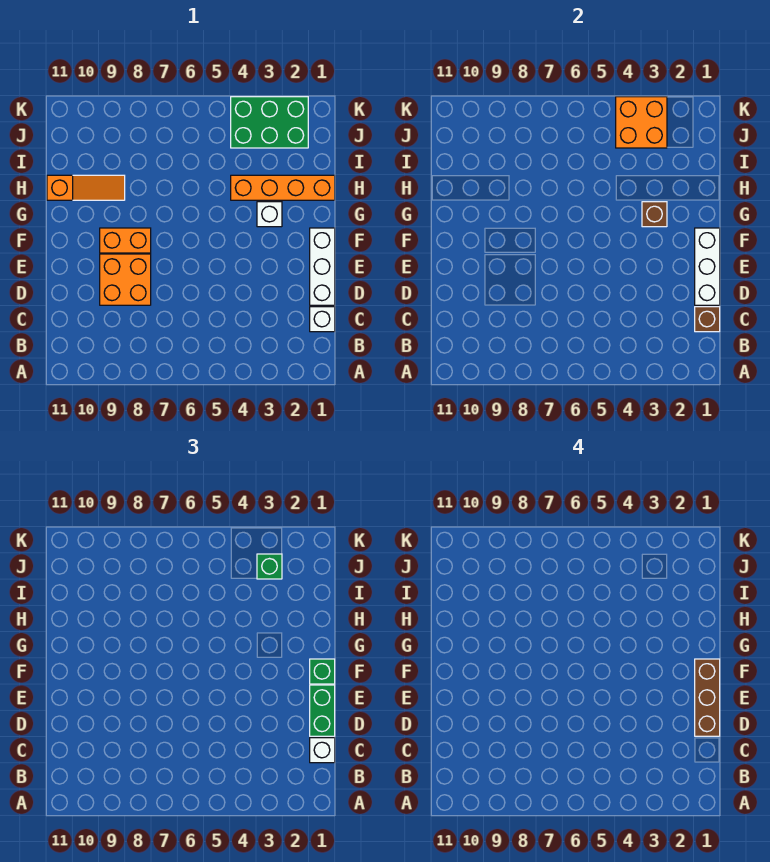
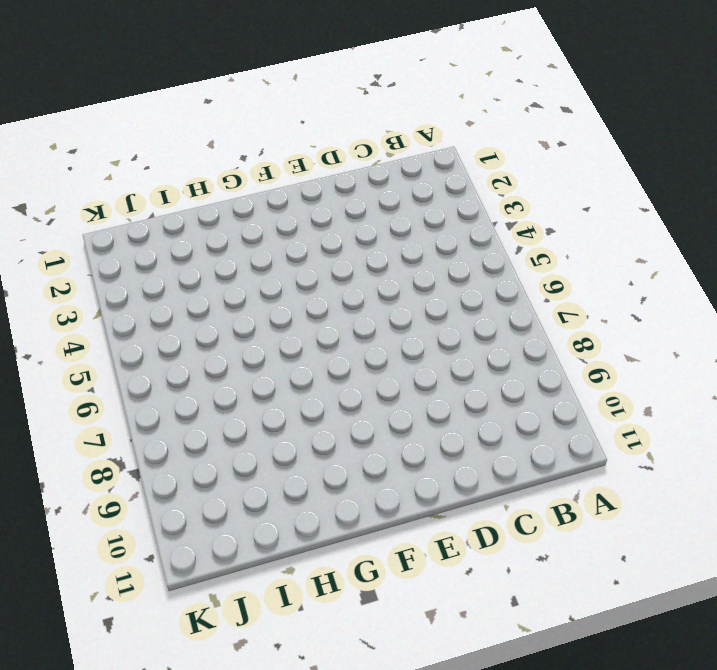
none -> white 1x1 brick [310,307,335,332]
none -> white 1x3 brick [310,228,335,305]
none -> orange 2x2 brick [100,254,151,305]

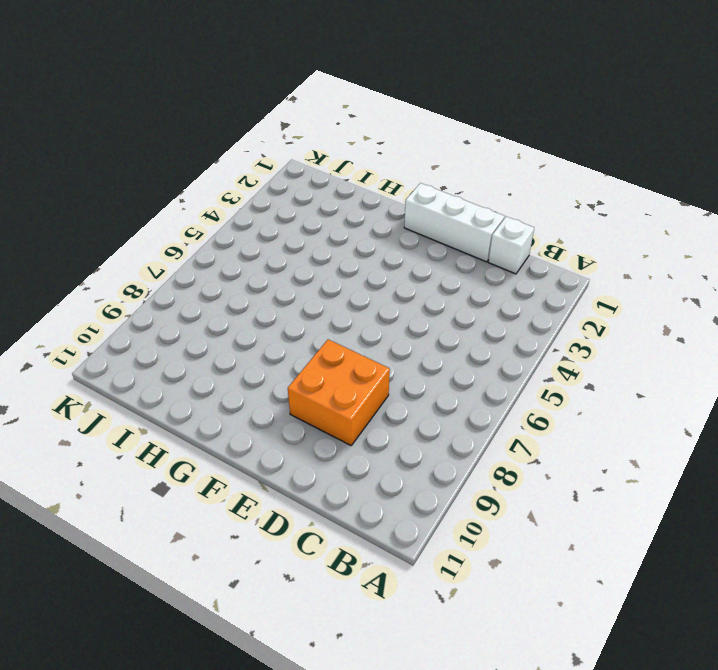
none -> orange 1x2 brick [100,228,151,253]
none -> white 1x1 brick [257,202,282,227]
none -> orange 1x4 brick [231,175,335,200]

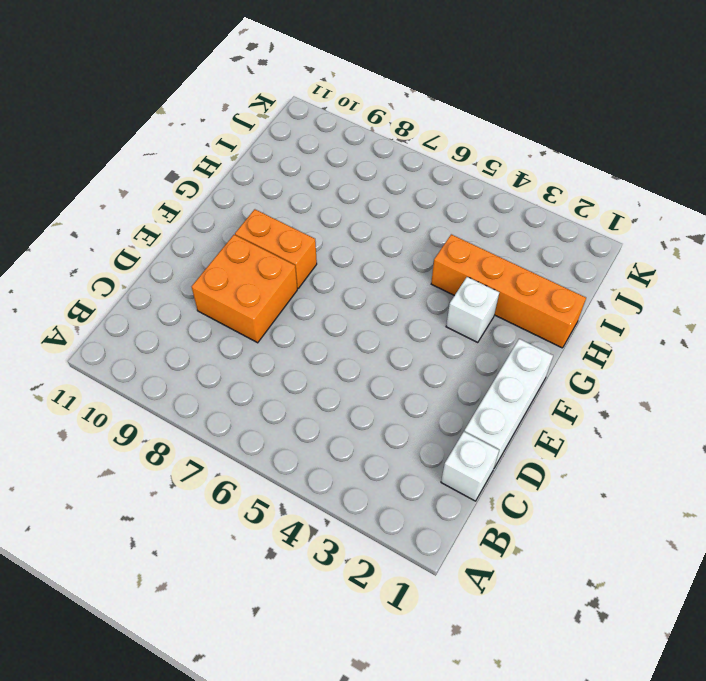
none -> orange 1x3 slope [47,175,125,200]
none -> green 2x3 brick [231,97,308,148]
none -> brown 1x1 brick [695,307,720,332]

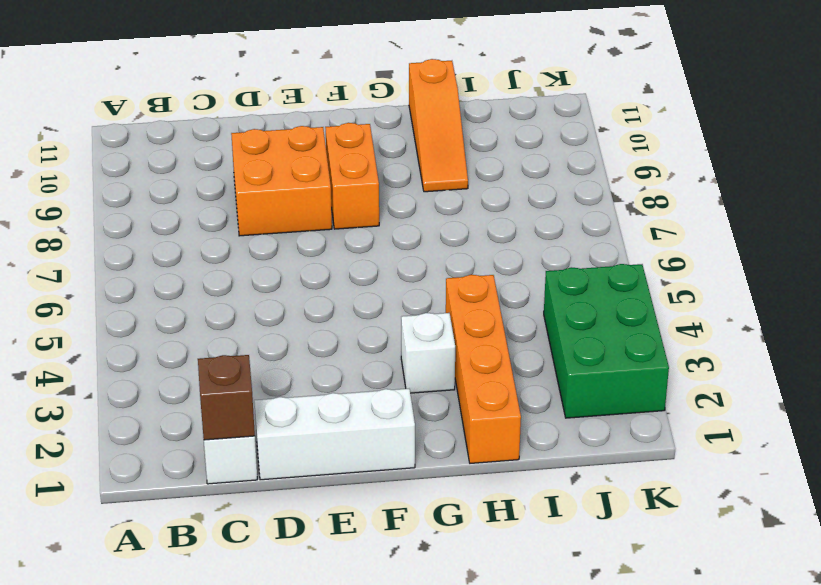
none -> white 1x3 brick [695,228,720,305]
none -> brown 1x1 brick [642,202,667,227]
none -> orange 2x2 brick [616,97,667,148]

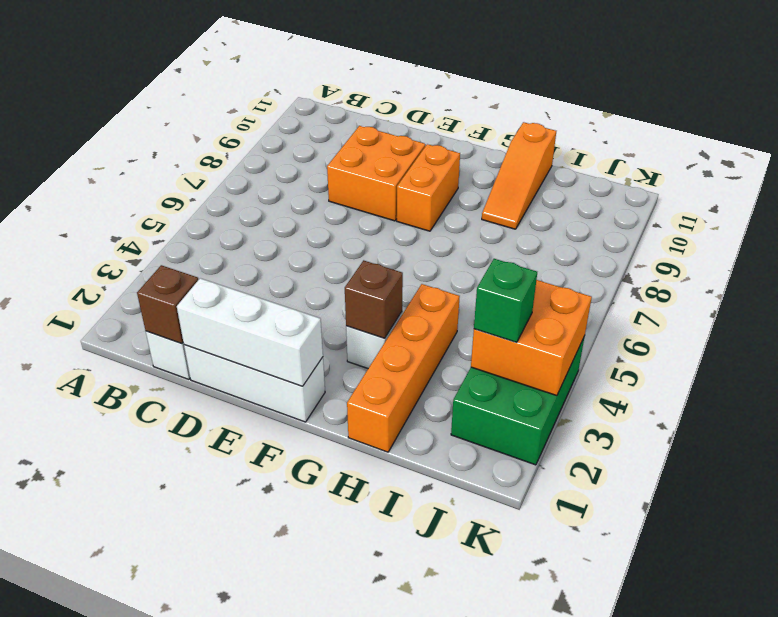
none -> white 1x1 brick [310,738,335,763]
none -> green 1x2 brick [310,685,335,736]
none -> green 1x1 brick [310,659,335,684]

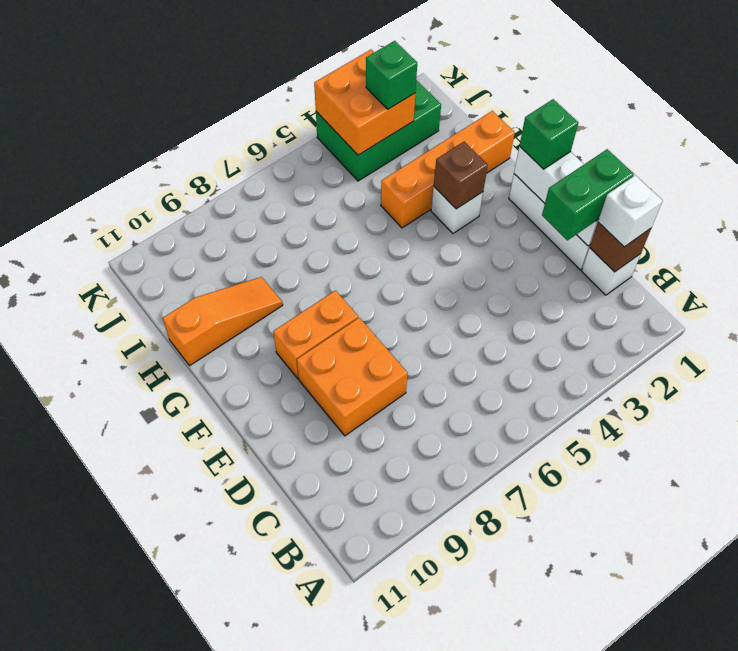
green 1x2 brick [542,149,634,240] -> green 1x2 brick turned to [310,685,335,736]
none -> brown 1x3 brick [695,659,720,736]

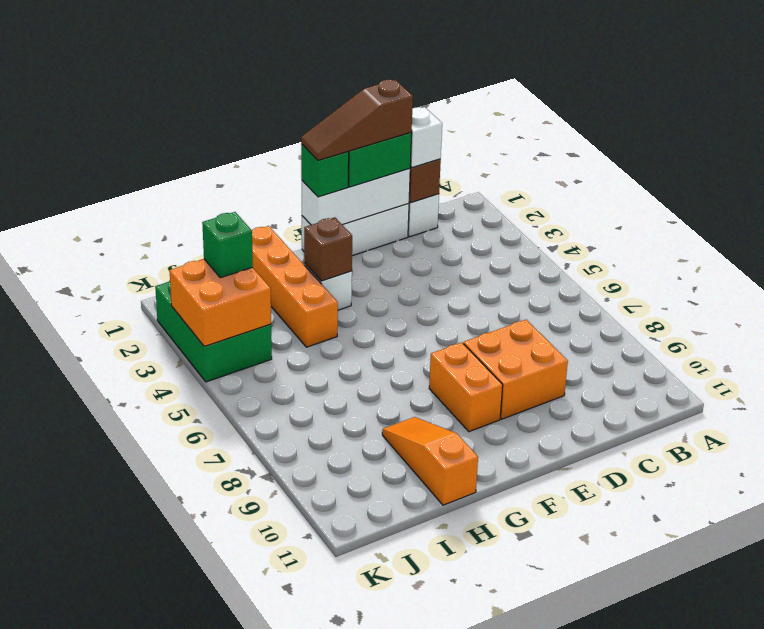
brown 1x3 slope [301,80,413,160] -> brown 1x3 brick [695,659,720,736]

